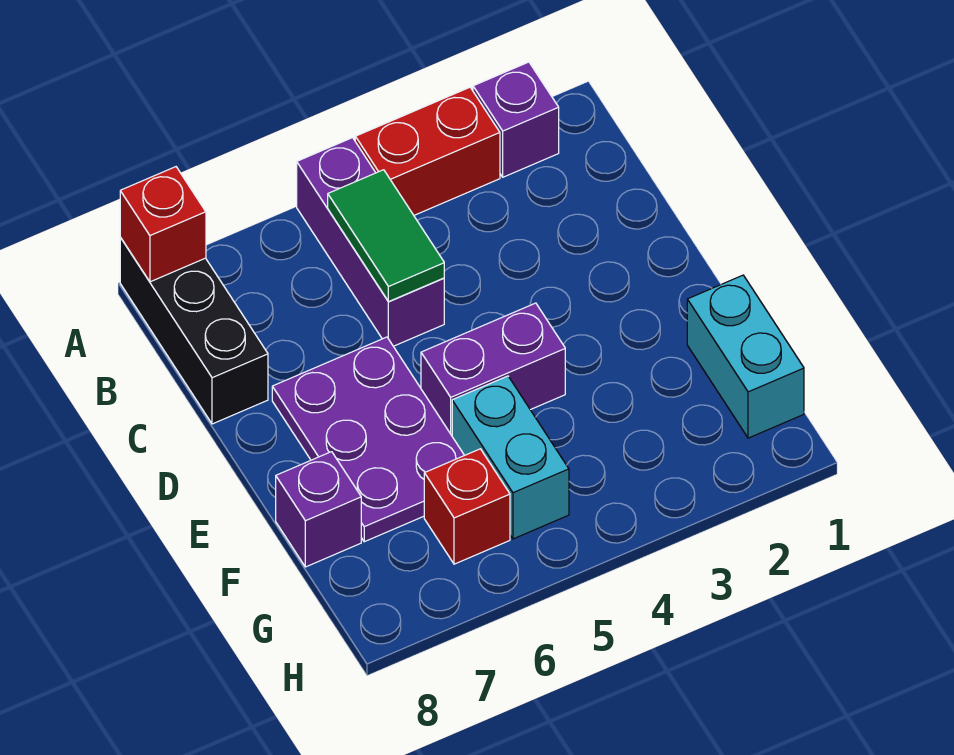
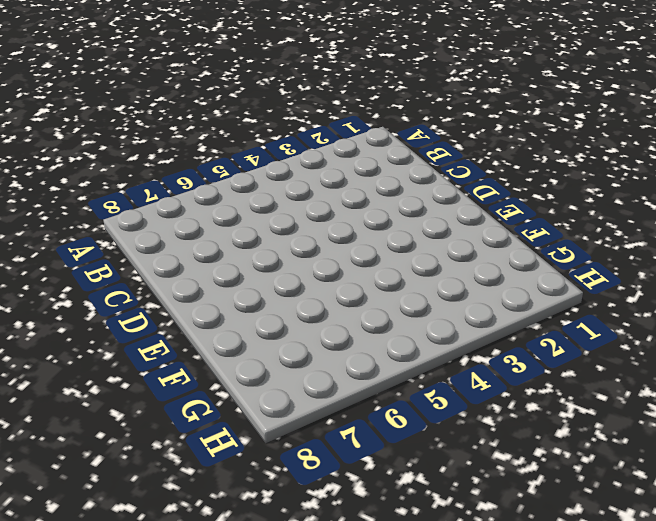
none -> purple 1x1 brick [473,62,559,177]
none -> red 1x2 brick [355,87,500,215]
none -> purple 1x3 brick [297,138,444,346]

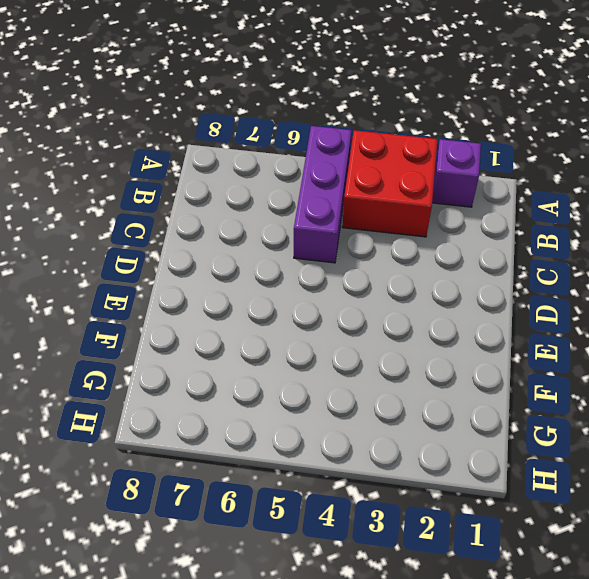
red 2x2 brick [342,130,438,237] -> red 1x2 brick [355,87,500,215]
none -> black 1x3 brick [120,238,268,424]
none -> purple 2x3 plate [272,337,464,542]
none -> purple 1x2 brick [421,303,565,435]

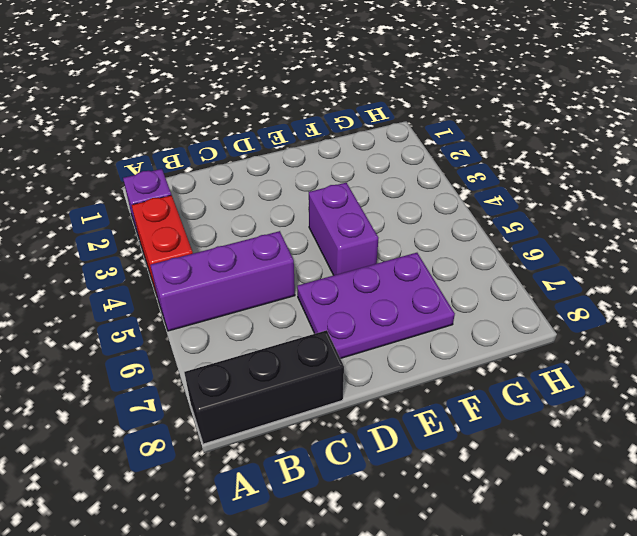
none -> cyan 1x2 brick [687,275,804,438]
none -> cyan 1x2 brick [452,376,569,539]
none -> purple 1x1 brick [276,452,361,567]

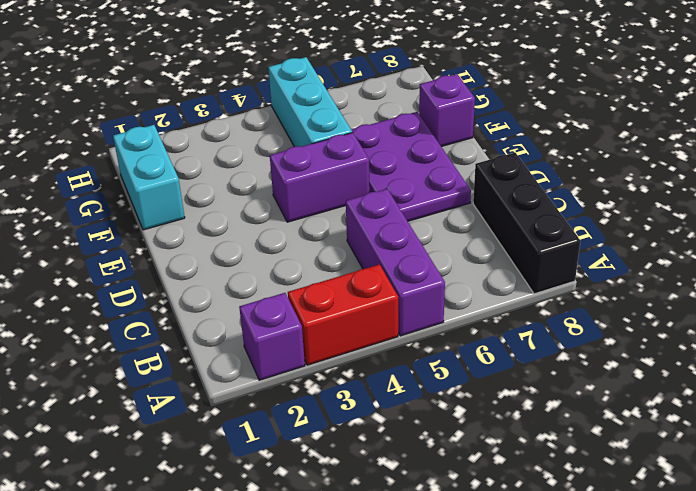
cyan 1x3 brick [268,57,352,147] -> cyan 1x2 brick [452,376,569,539]
none -> red 1x1 brick [424,449,510,564]
none -> red 1x1 brick [120,167,206,282]
none -> green 1x2 tile [328,170,444,302]

